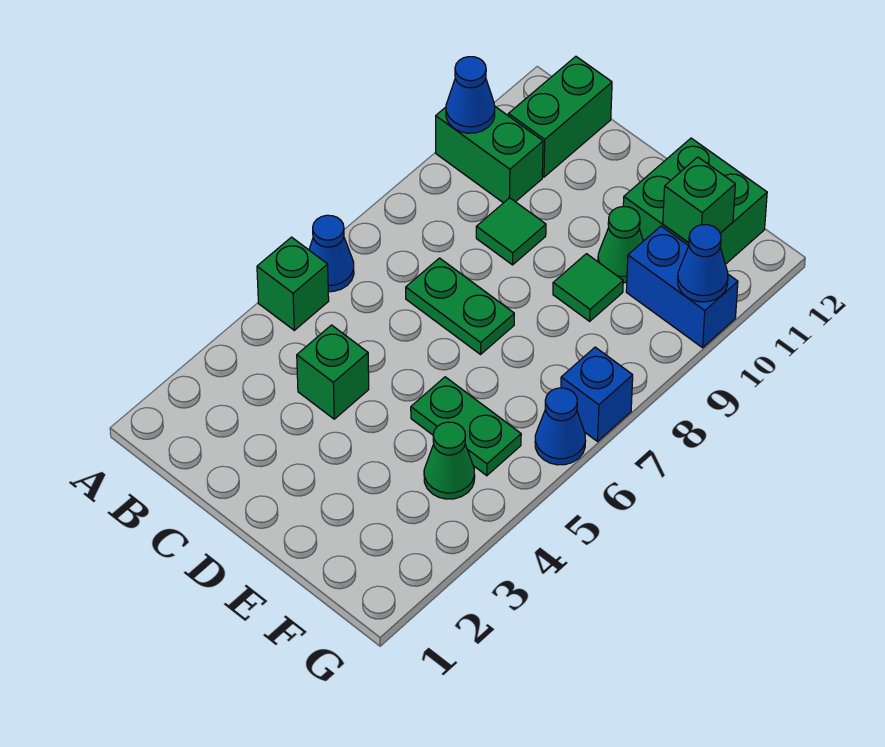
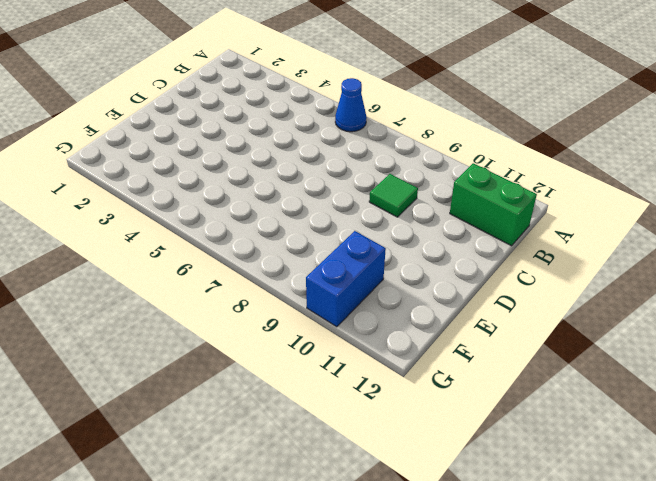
none -> green 1x1 brick [257,237,329,330]
none -> green 1x2 brick [436,107,543,203]
none -> green 1x1 brick [297,325,369,419]

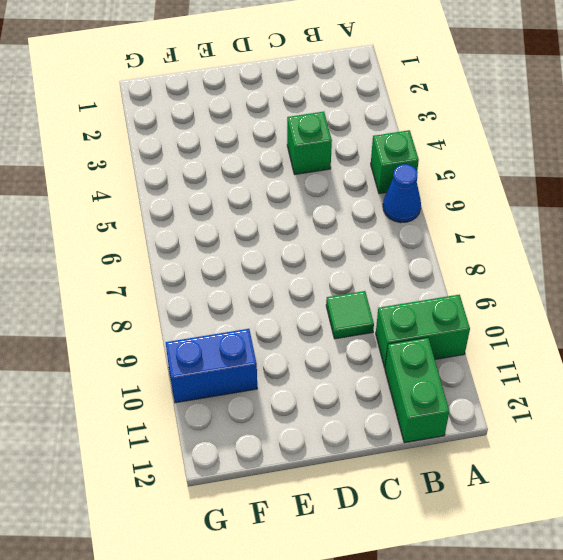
none -> green 1x2 plate [406,258,514,354]
none -> green 1x2 plate [411,377,521,476]
none -> green 1x1 tile [553,254,623,321]

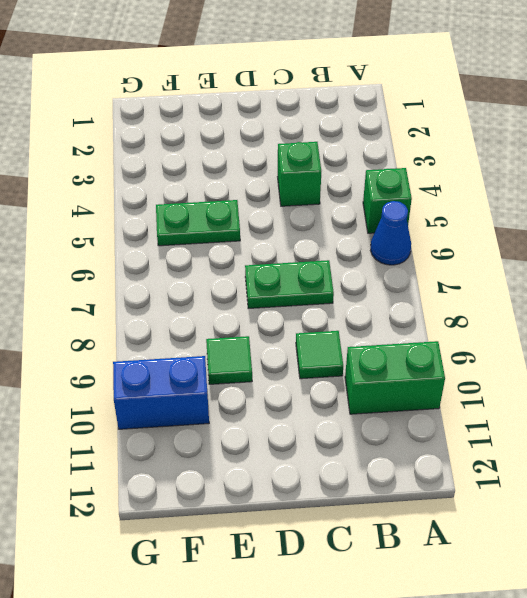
none -> green 1x2 brick [508,56,612,177]
none -> green 1x1 cone [598,207,643,283]
none -> green 2x2 brick [623,138,767,264]

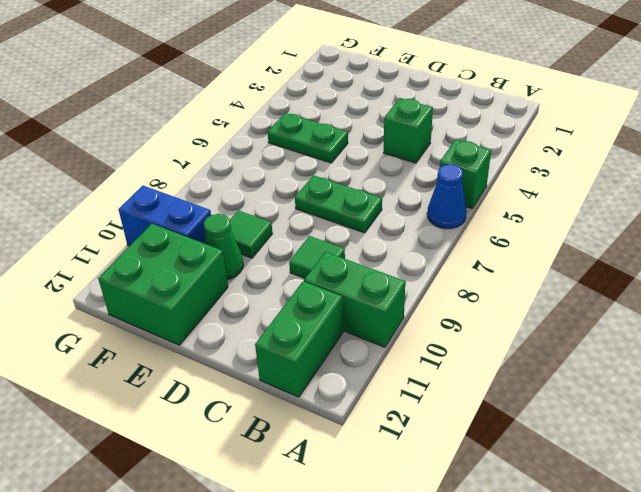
none -> green 1x1 cone [424,422,475,499]
none -> blue 1x1 cone [535,388,586,465]
none -> blue 1x1 brick [561,347,633,441]

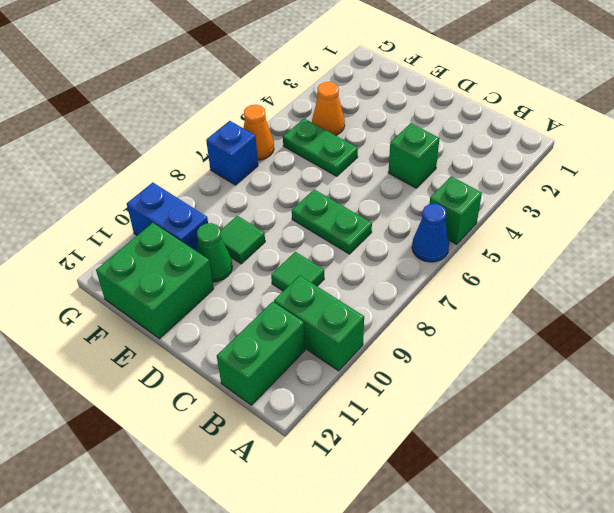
orange 1x1 cone [312,82,345,135] -> green 1x1 cone [424,422,475,499]
orange 1x1 cone [243,105,274,160] -> blue 1x1 cone [535,388,586,465]
none -> blue 1x1 cone [446,57,495,133]
none -> green 1x1 brick [663,157,735,243]
none -> blue 1x1 cone [678,225,728,302]

